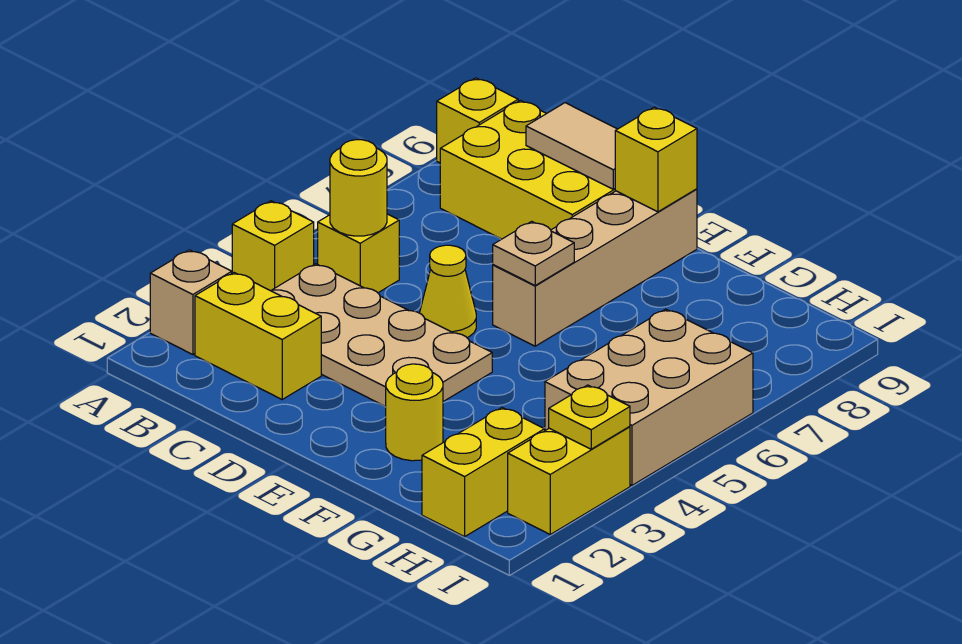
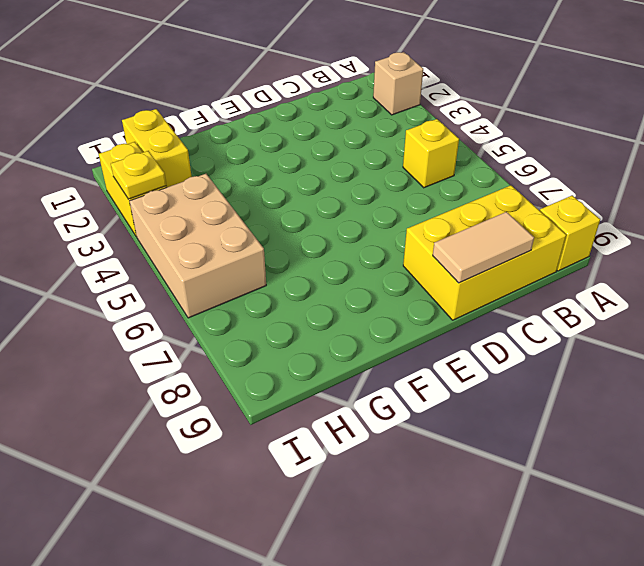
none -> yellow 1x1 brick [232,201,314,291]
none -> yellow 1x2 brick [195,273,321,399]
none -> tan 2x4 plate [271,264,492,407]

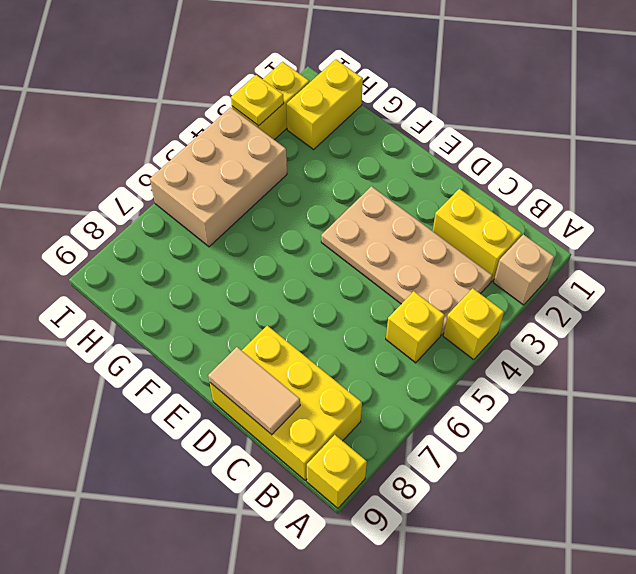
none -> yellow 1x1 cone [420,245,476,338]
none -> tan 1x4 brick [493,189,697,346]
none -> yellow 1x1 round brick [386,364,443,461]

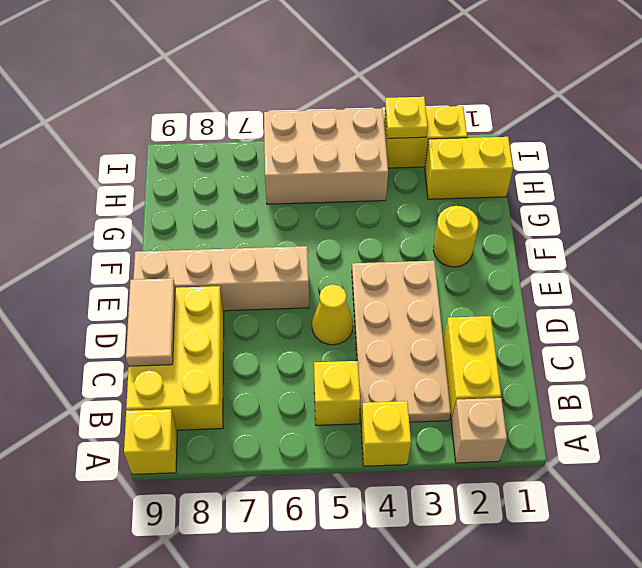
none -> yellow 1x1 round brick [330,140,387,236]
none -> tan 1x1 plate [493,221,574,285]
none -> yellow 1x1 brick [615,107,697,212]

